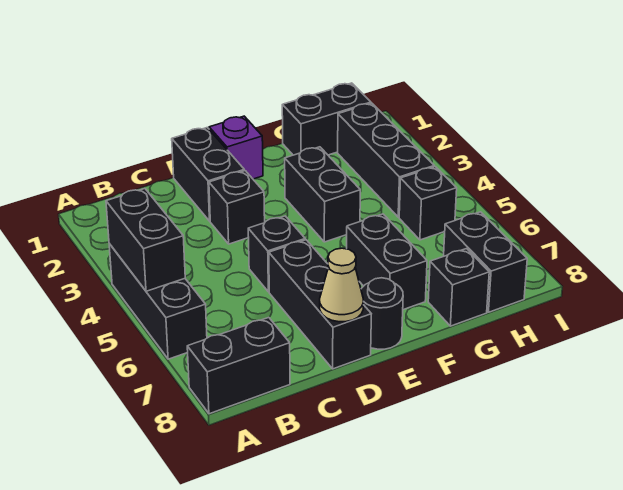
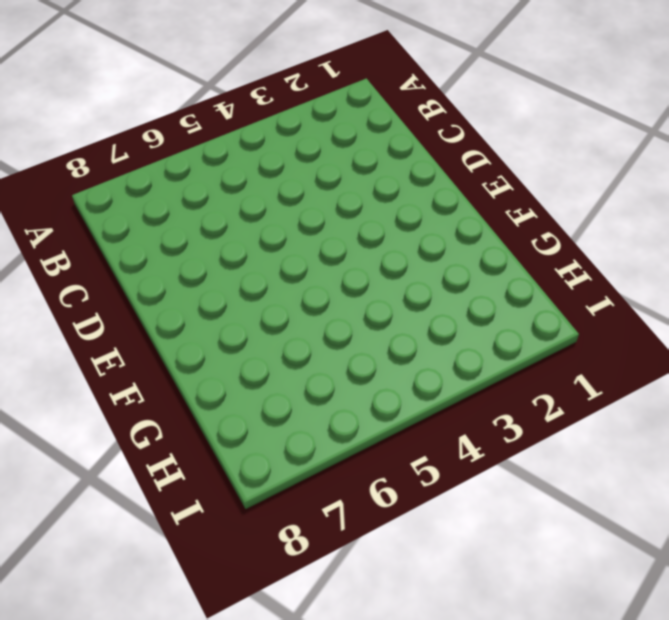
none -> black 1x3 brick [109,244,207,359]
none -> black 1x2 brick [187,317,290,414]
none -> black 1x2 brick [172,128,244,221]

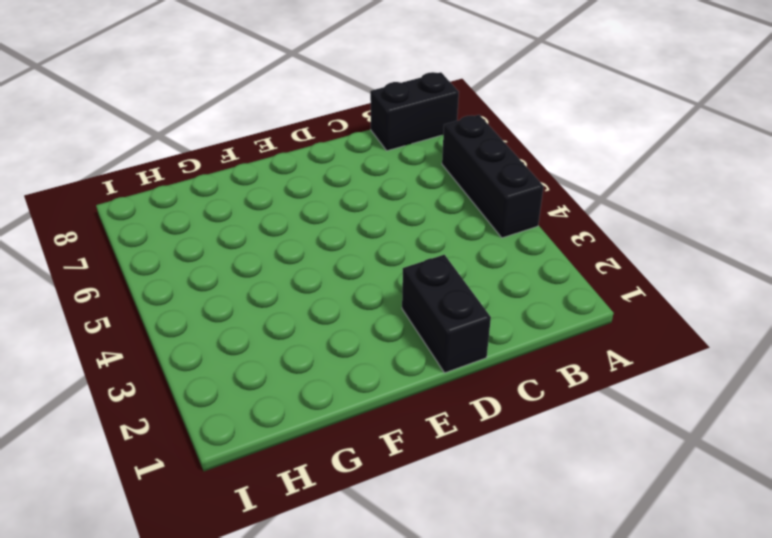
none -> black 1x1 brick [209,171,265,244]
none -> black 1x1 brick [248,216,305,292]
none -> black 1x3 brick [269,240,371,369]

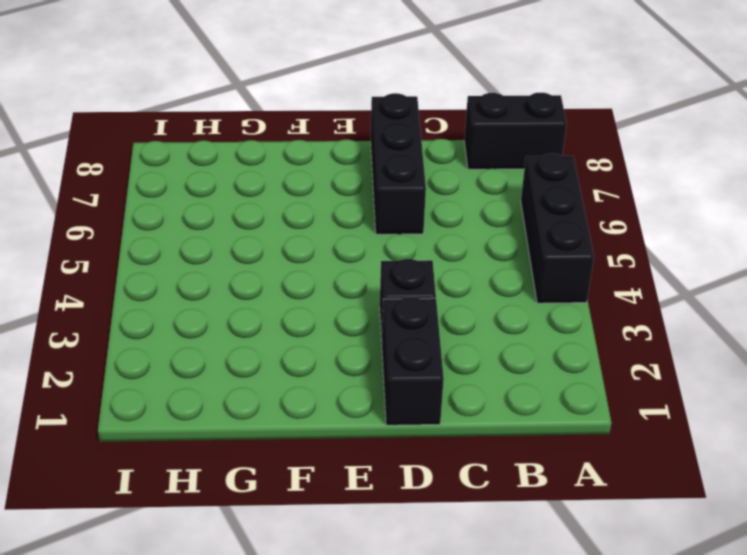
none -> black 1x1 brick [248,216,305,292]
none -> purple 1x1 brick [209,116,263,179]
none -> black 1x1 round brick [361,278,403,349]

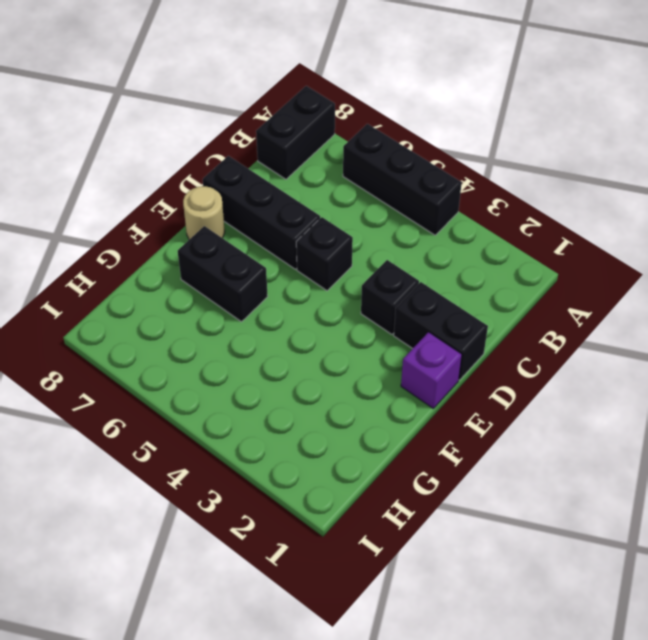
tan 1x1 round brick [183,186,225,239] -> black 1x1 round brick [361,278,403,349]
none -> black 1x2 brick [285,147,360,242]
none -> black 1x2 brick [282,83,371,155]
none -> black 1x1 brick [428,249,489,326]

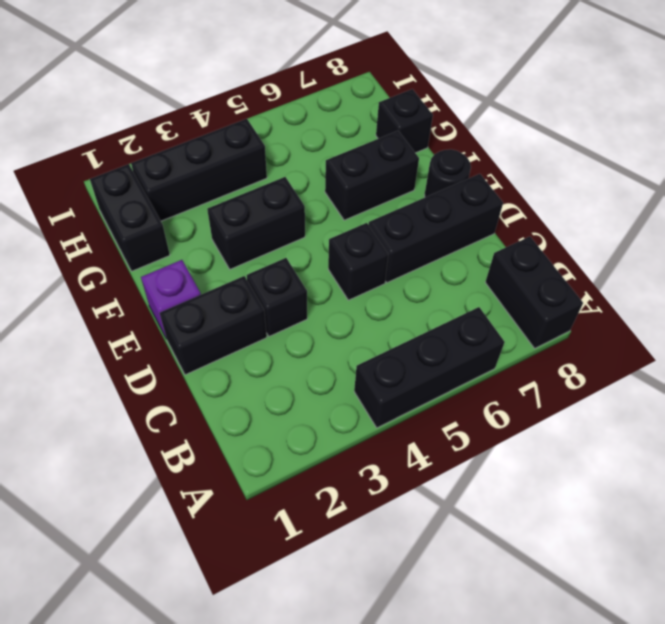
none -> black 1x1 brick [399,167,457,240]
none -> black 1x2 brick [444,212,527,312]
none -> black 1x2 brick [106,189,185,291]

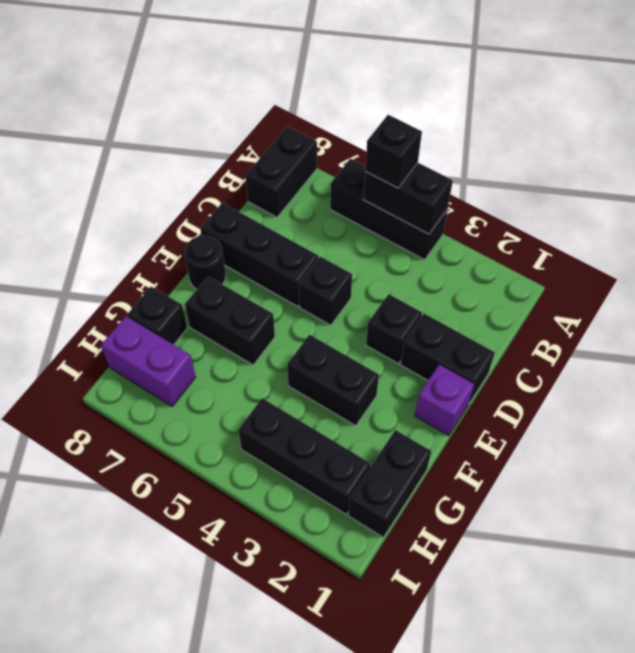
black 1x1 brick [365,115,422,188] -> black 1x1 brick moved to [399,167,457,240]
purple 1x2 brick [101,316,196,406] -> black 1x2 brick [444,212,527,312]
none -> tan 1x1 cone [320,248,363,322]

